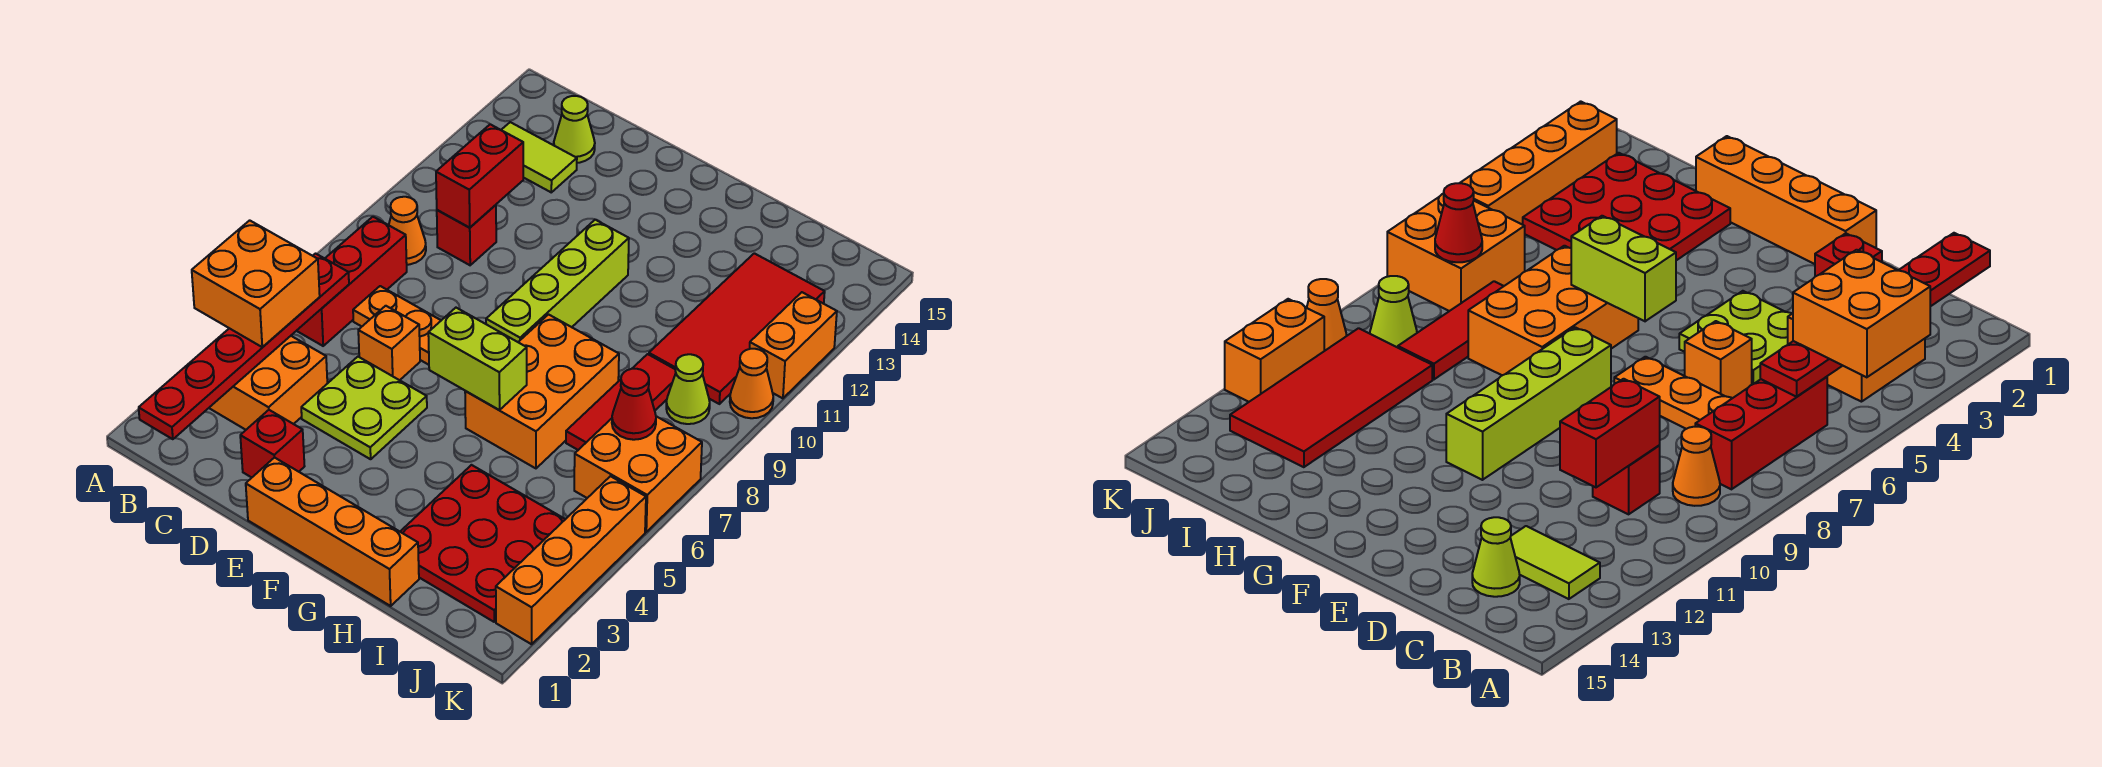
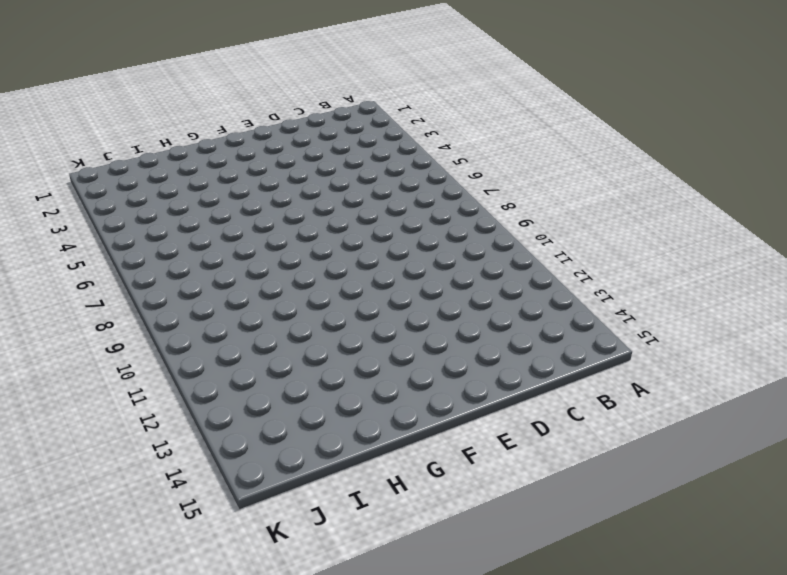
none -> orange 2x2 brick [209,336,327,430]
none -> red 1x3 brick [297,217,407,346]
none -> orange 1x1 cone [389,197,426,265]

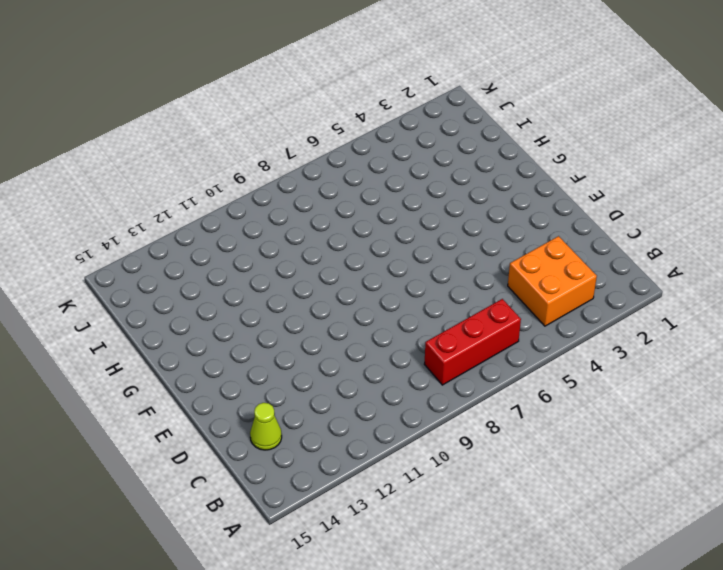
none -> orange 1x1 cone [389,197,426,265]
none -> lime 1x2 tile [502,122,577,192]
none -> orange 1x3 plate [353,286,441,365]

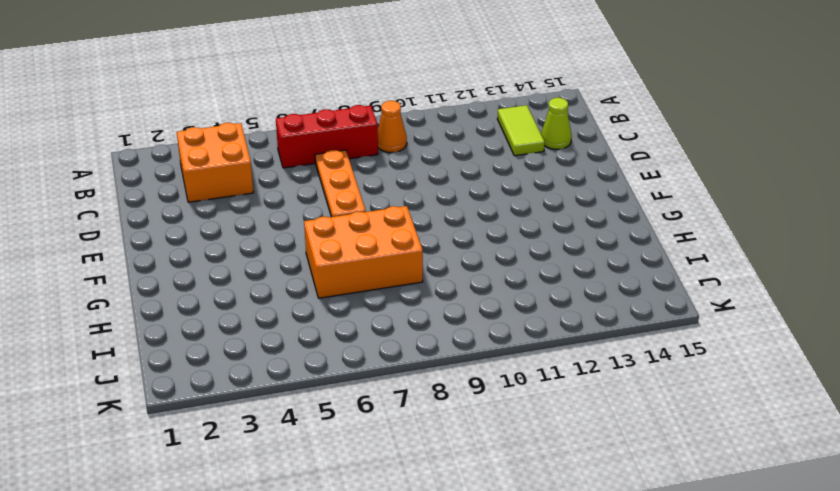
none -> red 1x1 brick [437,205,496,265]
none -> red 1x1 brick [240,410,305,478]
none -> lime 2x2 plate [301,357,427,459]

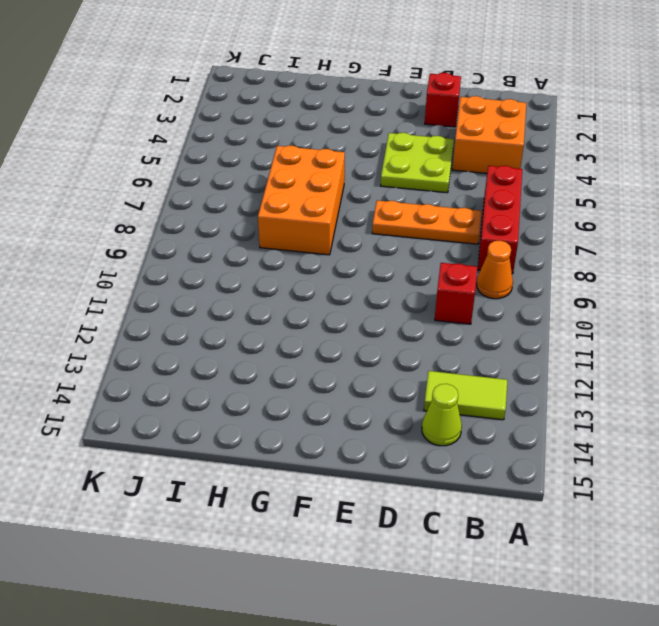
none -> orange 1x1 brick [358,306,420,380]
none -> orange 1x4 brick [246,457,419,606]
none -> lime 1x4 brick [486,220,629,342]

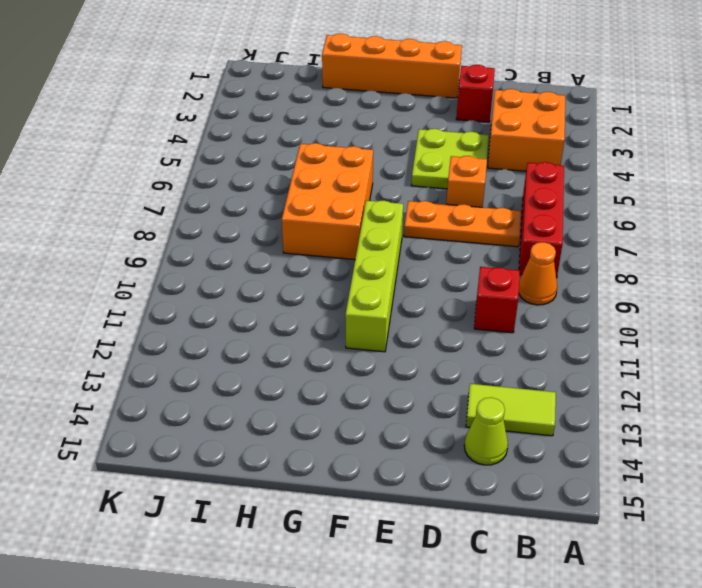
none -> red 3x3 plate [400,465,565,622]
none -> red 1x3 tile [566,354,676,450]
none -> red 2x4 tile [649,253,825,404]

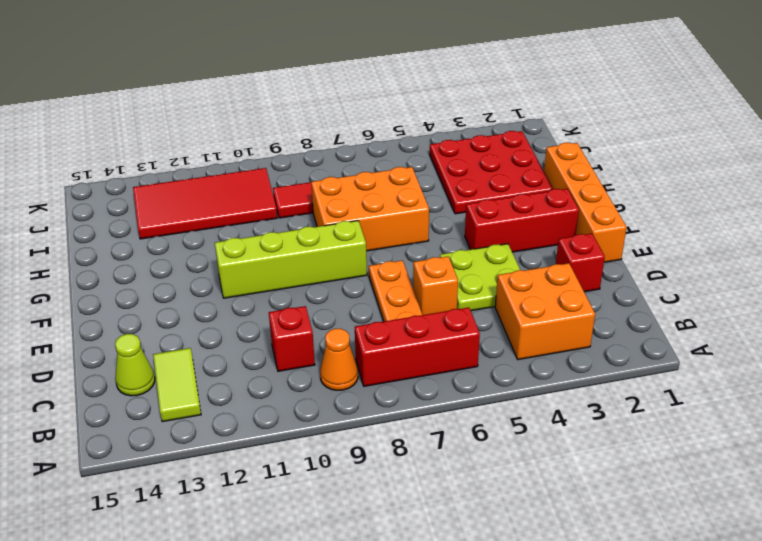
red 1x3 brick [465,189,579,252] -> none
none -> orange 2x2 brick [574,416,702,532]
none -> lime 1x1 cone [666,354,710,424]
none -> orange 1x4 brick [496,476,646,644]

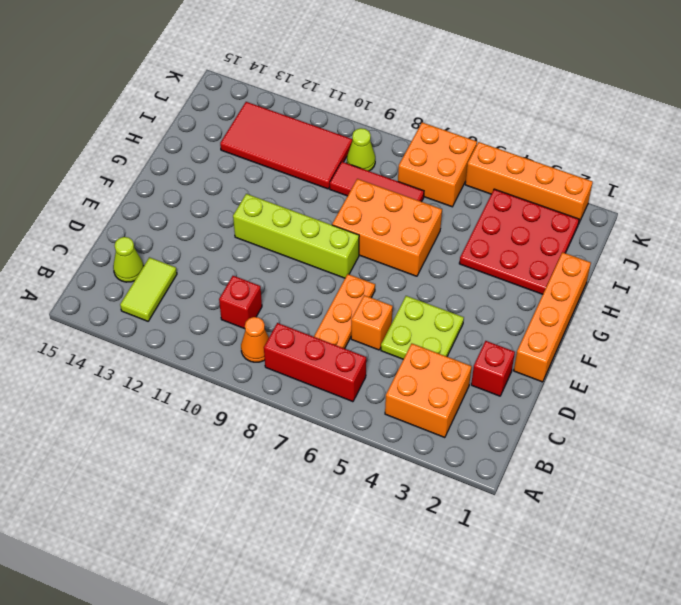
none -> orange 1x1 cone [730,349,773,418]
none -> orange 1x2 brick [750,292,837,398]
none -> red 1x6 plate [139,254,349,439]

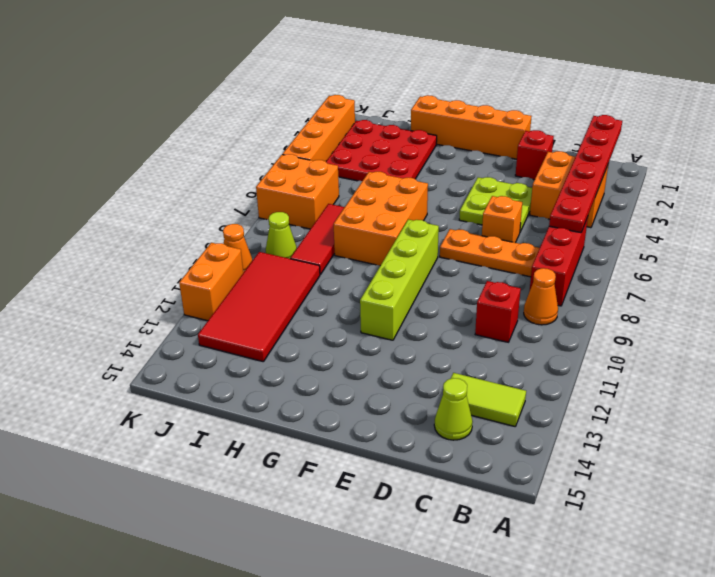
none -> red 1x2 brick [436,124,523,227]
none -> lime 1x2 brick [428,308,527,410]
none -> red 1x1 cone [612,369,656,440]

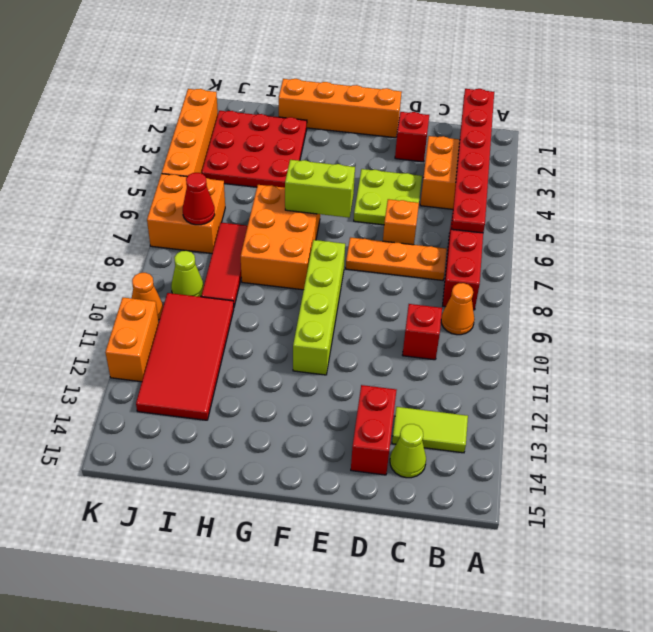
red 1x2 brick [351,385,397,475] -> red 1x2 brick moved to [436,124,523,227]
none -> orange 2x2 brick [192,220,320,347]

